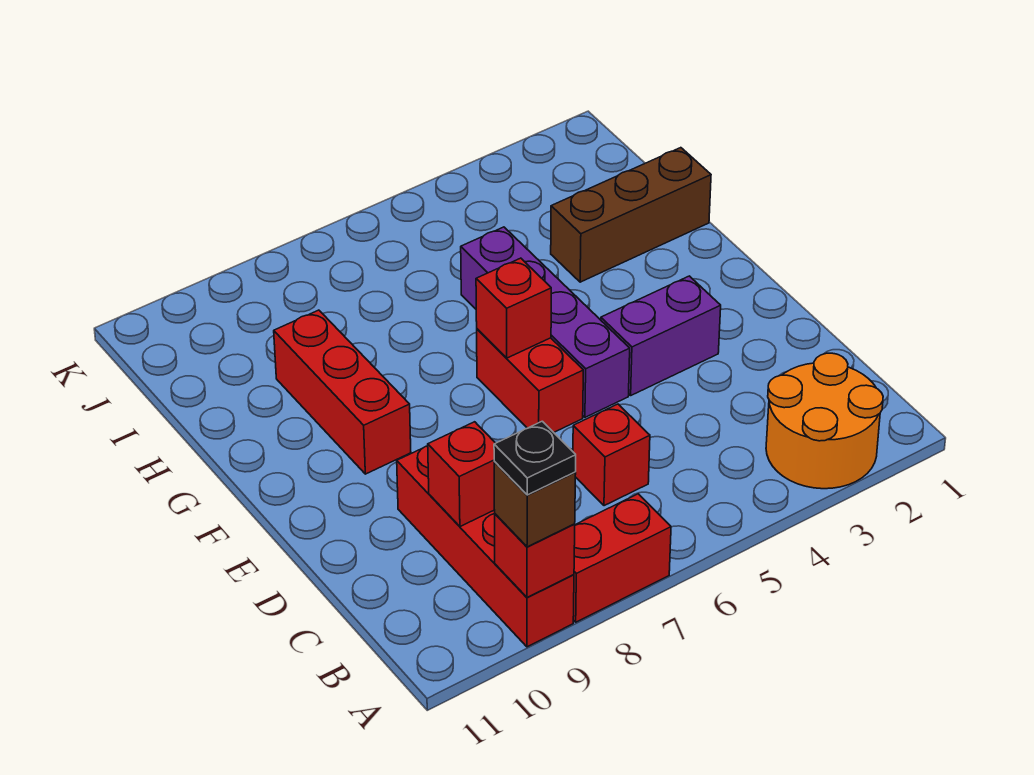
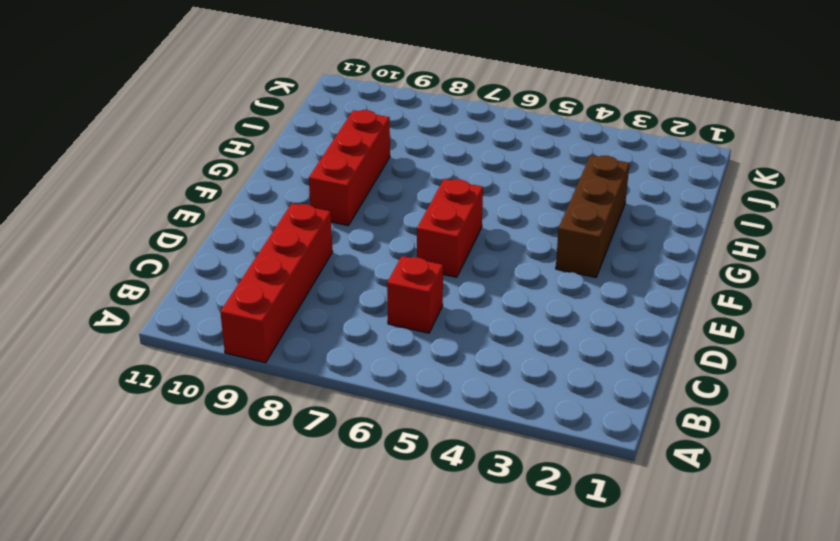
brown 1x3 brick [556,155,630,277] -> brown 1x3 brick turned to [551,148,711,282]
none -> orange 2x2 round brick [766,353,883,489]
none -> red 1x2 brick [573,494,671,622]
none -> purple 1x2 brick [601,276,721,395]

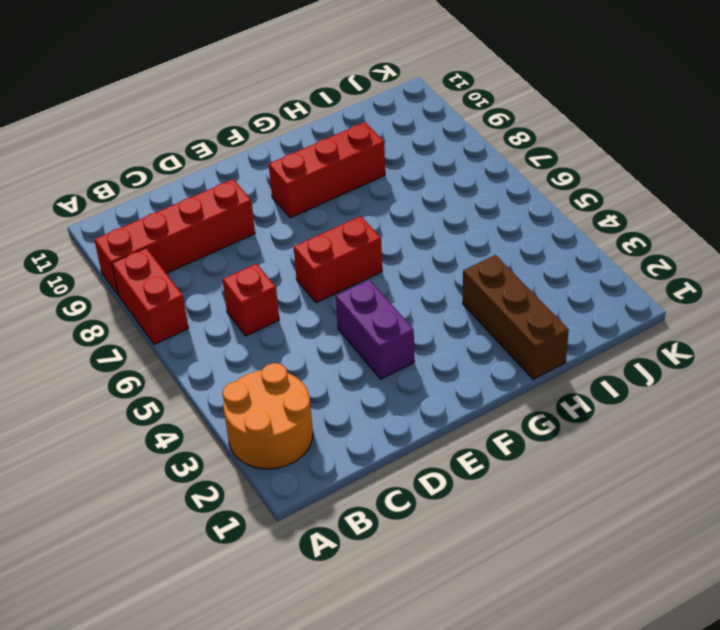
none -> purple 1x4 brick [461,227,630,417]
none -> red 1x1 brick [495,514,575,597]
none -> red 1x1 brick [428,422,495,526]

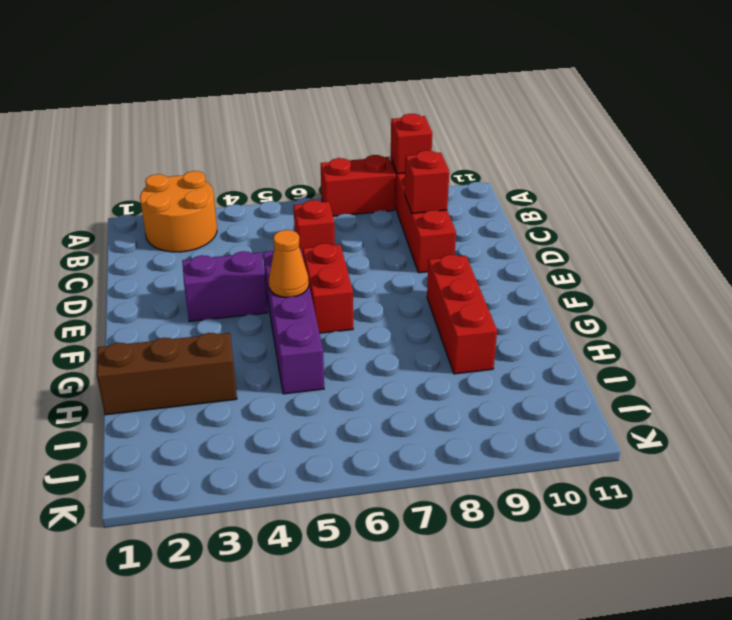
orange 1x1 cone [269,230,309,297] -> none
none -> red 1x1 brick [476,258,551,358]
none -> brown 1x1 brick [494,462,576,547]
none -> black 1x1 plate [494,421,576,495]

